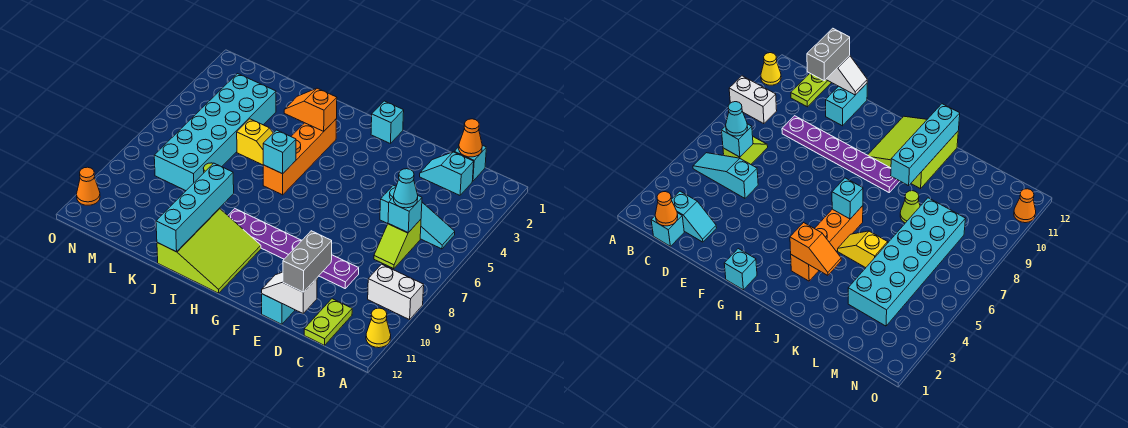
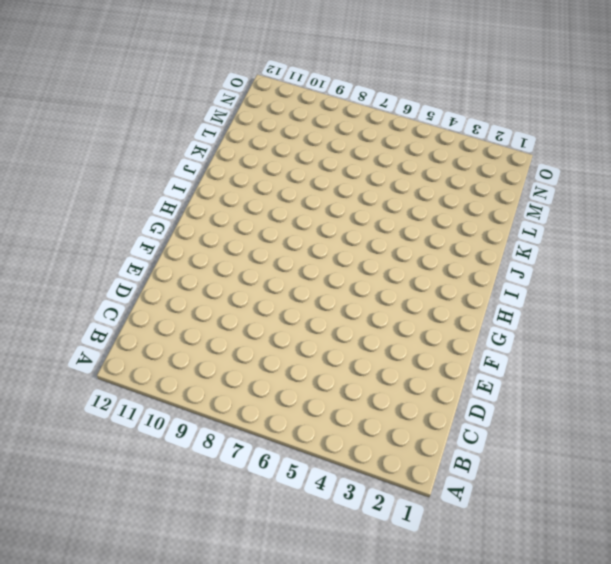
none -> white 1x2 brick [368,264,424,320]
none -> yellow 1x1 cone [366,308,391,348]
none -> cyan 1x3 slope [380,185,455,249]

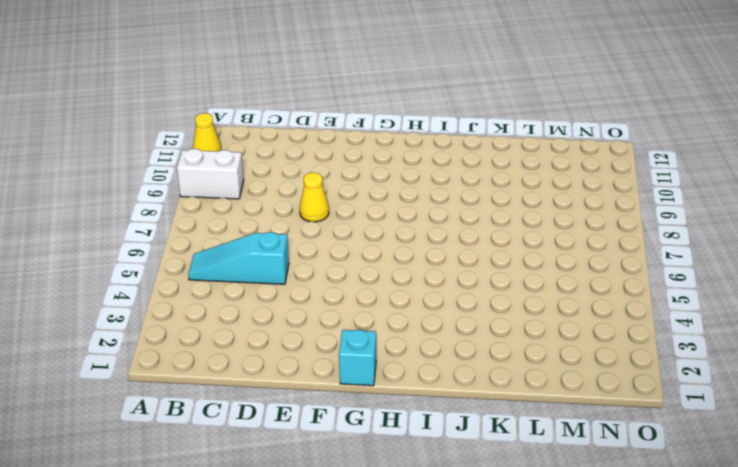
yellow 1x1 cone [300,173,329,222] -> none
none -> cyan 1x1 brick [455,145,486,181]
none -> cyan 1x2 slope [420,152,474,195]
none -> lime 1x2 slope [374,219,421,269]

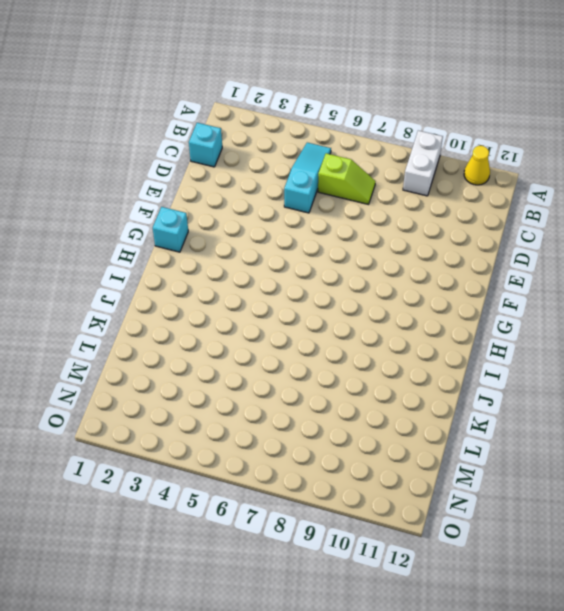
none -> cyan 1x2 slope [420,152,474,195]
none -> lime 1x2 plate [304,299,352,345]
none -> purple 1x6 plate [228,209,359,288]

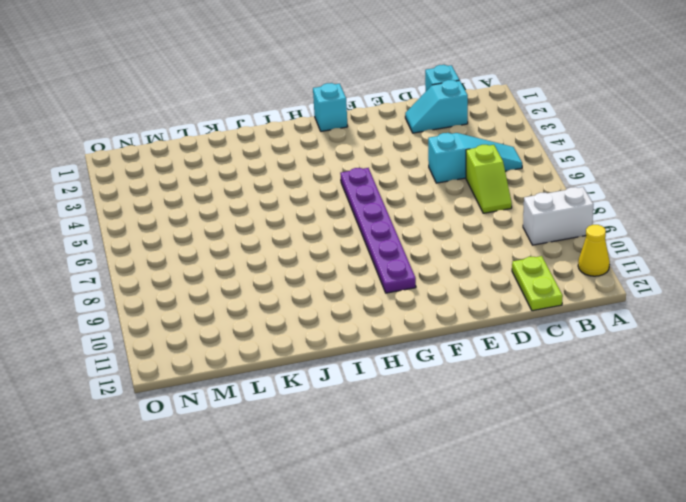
purple 1x6 plate [340,168,416,293] -> purple 1x6 plate turned to [228,209,359,288]
none -> cyan 1x2 brick [262,271,295,324]
none -> lime 3x3 slope [157,208,261,293]
none -> orange 1x4 brick [263,119,336,195]

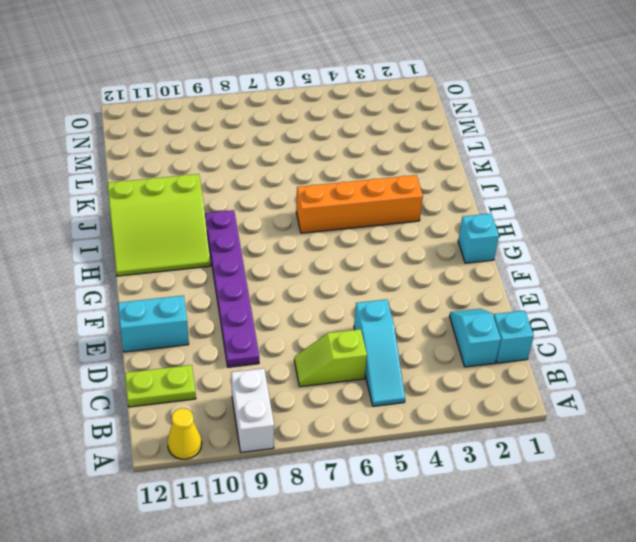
none -> yellow 1x2 slope [237,119,273,165]
none -> lime 1x1 cone [900,191,920,223]
none -> cyan 2x6 brick [154,74,276,191]

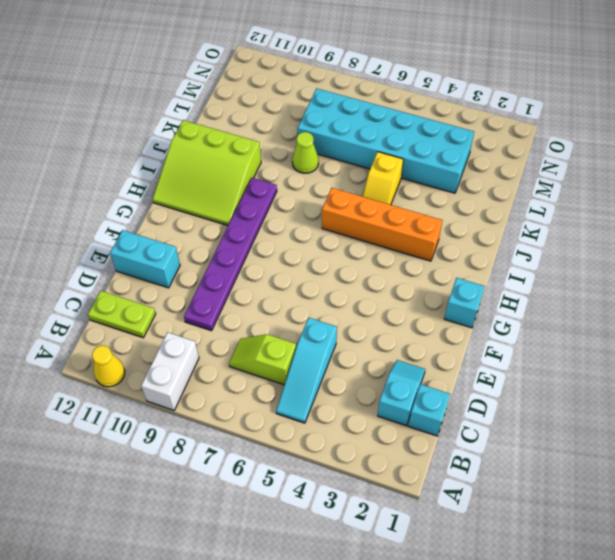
none -> orange 1x1 cone [77,167,100,205]
none -> orange 1x1 cone [459,119,482,157]
none -> cyan 1x1 brick [388,196,422,233]

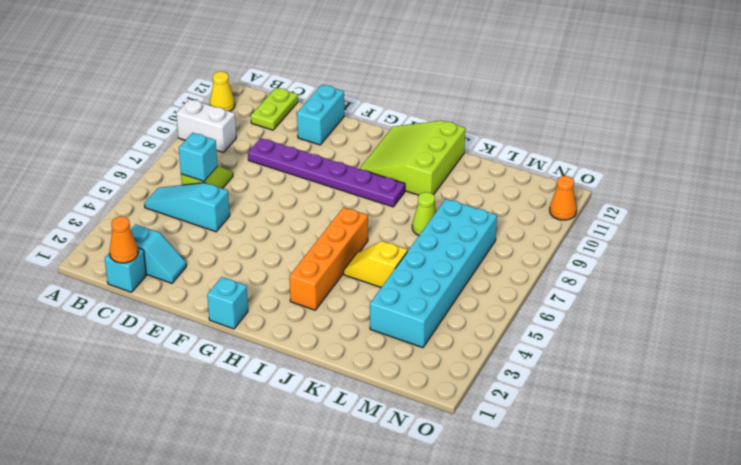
none -> white 1x2 slope [262,272,317,313]
none -> orange 1x2 slope [284,88,337,131]
none -> cyan 1x1 brick [263,130,296,174]

